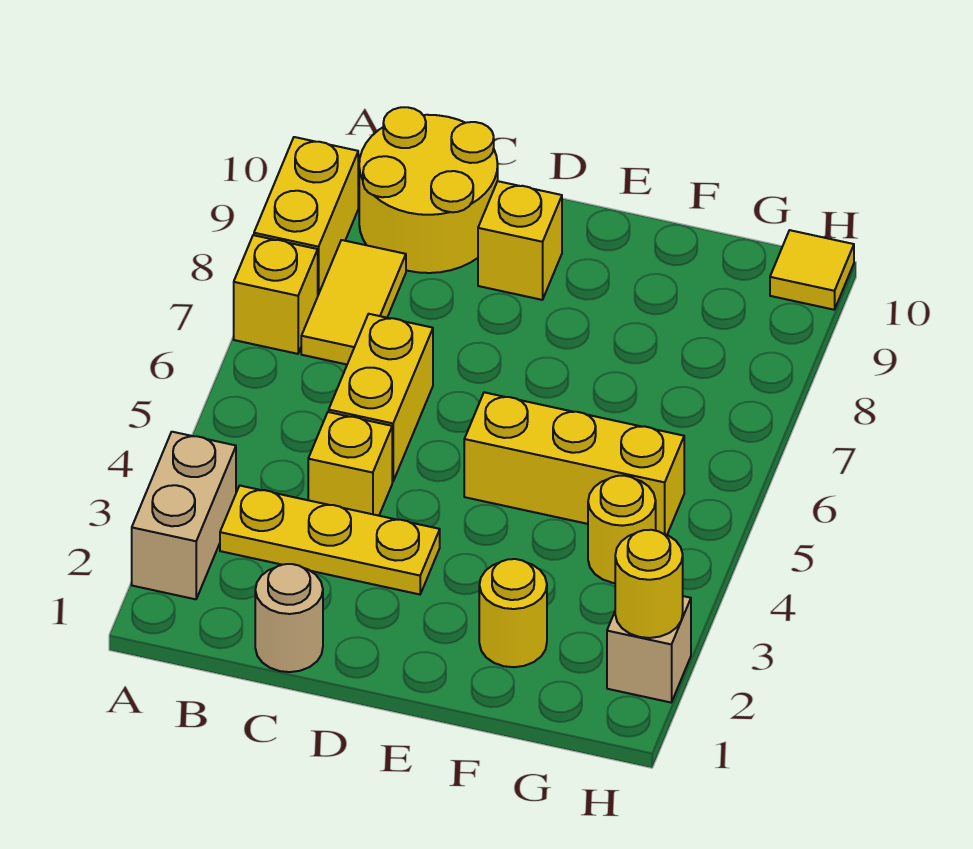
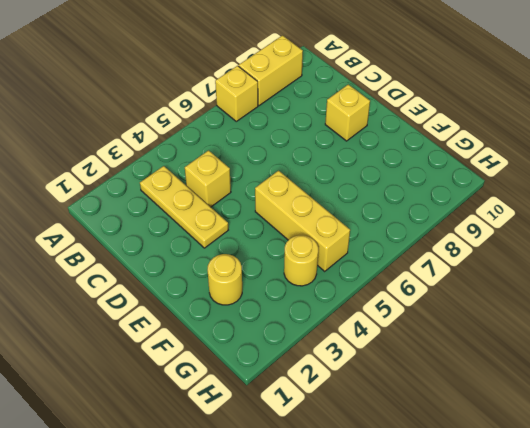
none -> tan 1x2 brick [132,432,236,599]
none -> yellow 1x2 tile [301,240,406,364]
none -> yellow 2x2 round brick [359,107,498,273]

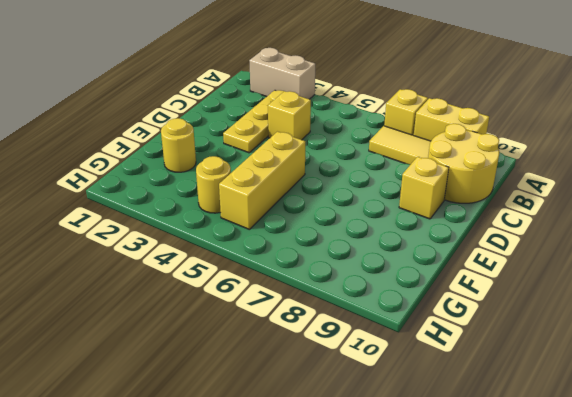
none -> tan 1x1 round brick [255,564,323,672]
none -> yellow 1x2 brick [329,314,433,482]
none -> tan 1x1 brick [607,596,691,702]

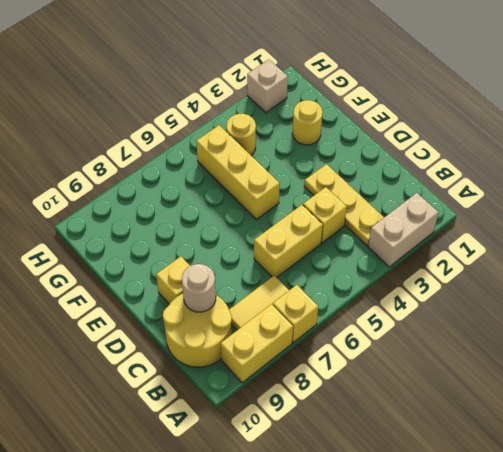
tan 1x1 round brick [182,264,216,312] -> tan 1x1 round brick moved to [255,564,323,672]
none -> yellow 1x1 tile [770,230,854,310]
none -> yellow 1x1 round brick [615,530,683,638]

